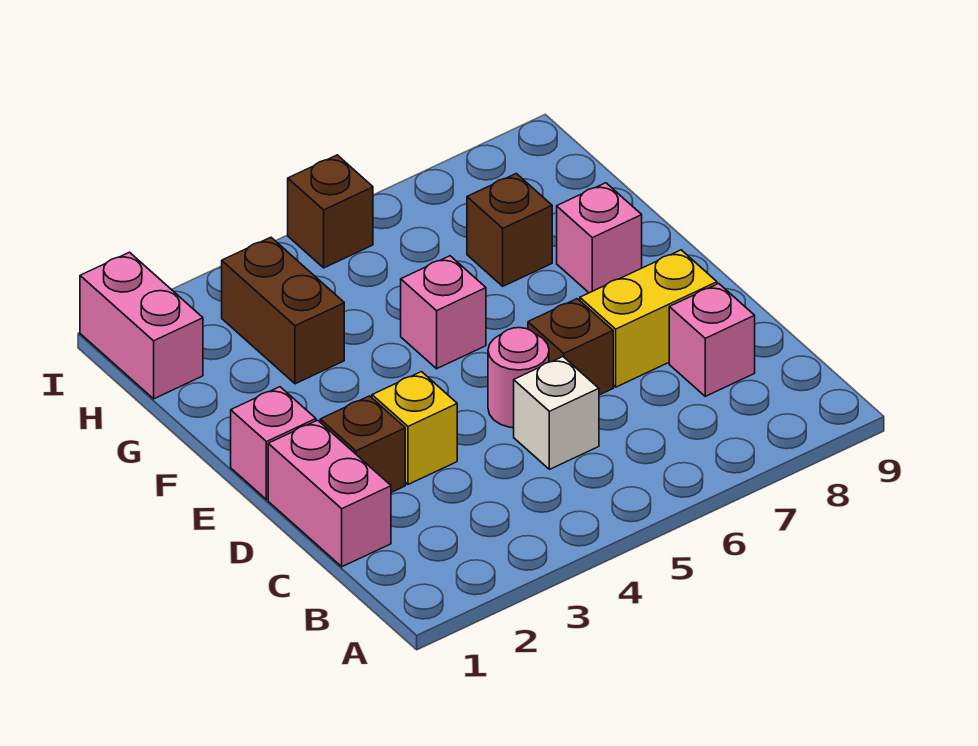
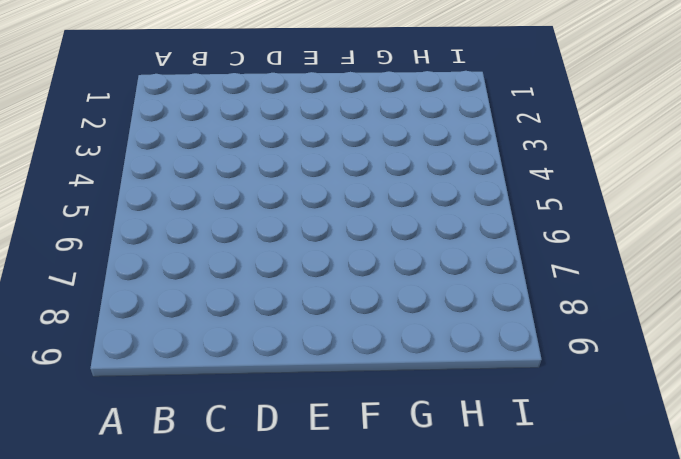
none -> pink 1x2 brick [268,420,391,567]
none -> white 1x1 brick [514,357,599,469]
none -> pink 1x1 brick [669,284,755,396]

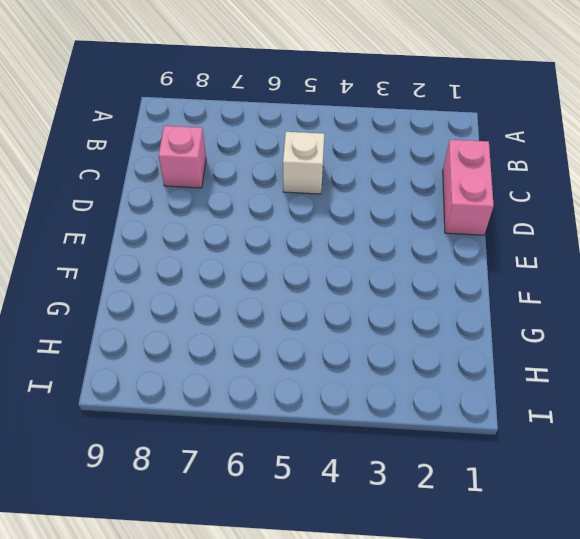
none -> brown 1x1 brick [320,396,405,492]
none -> yellow 1x1 brick [372,372,457,484]
none -> pink 1x1 round brick [488,328,549,428]

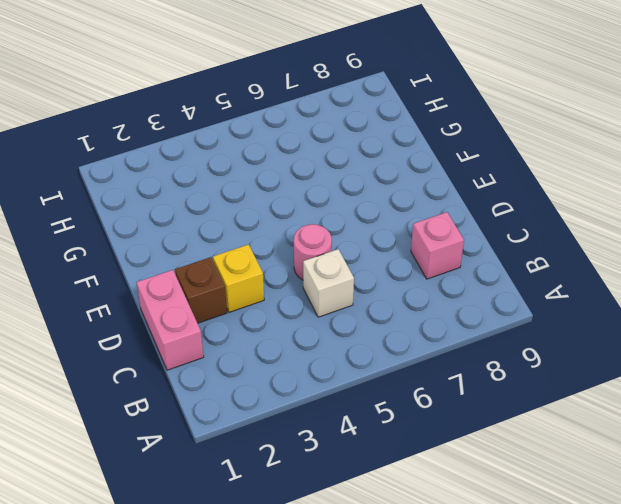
none -> brown 1x1 brick [528,299,613,395]
none -> yellow 1x2 brick [580,250,717,387]
none -> pink 1x1 brick [231,387,316,500]

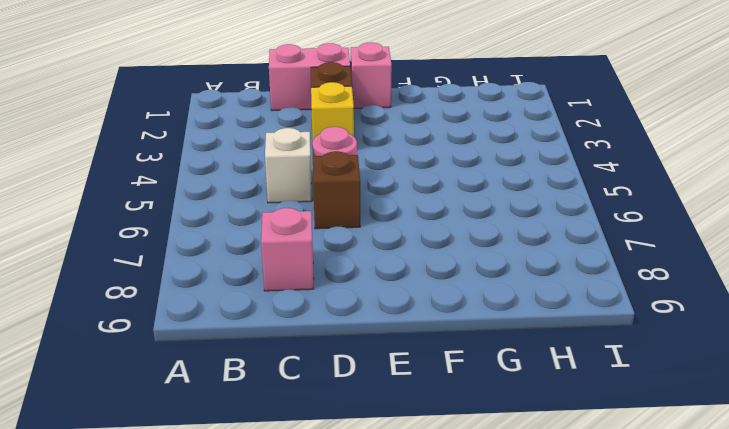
none -> yellow 1x2 brick [580,250,717,387]
none -> pink 1x1 brick [401,256,486,369]
none -> pink 1x1 brick [557,183,642,293]

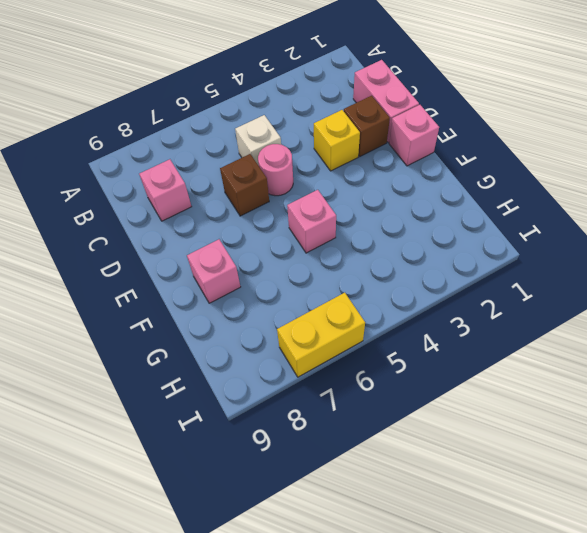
yellow 1x2 brick [277,293,365,377] -> yellow 1x2 brick moved to [580,250,717,387]
none -> brown 1x2 brick [222,237,344,384]
none -> brown 1x1 brick [467,174,552,286]
none -> pink 1x2 brick [80,252,203,399]

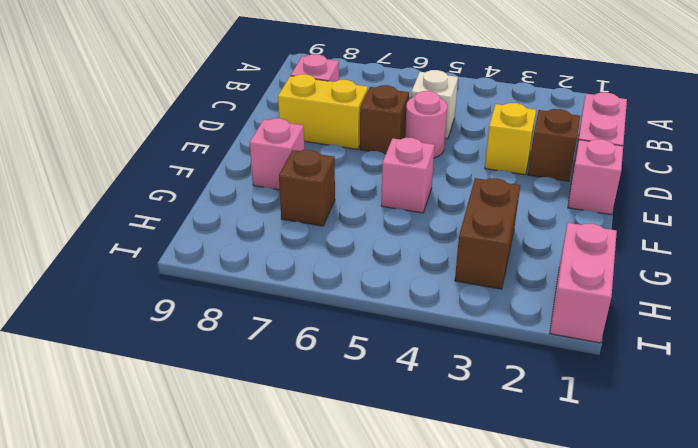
none -> brown 1x1 brick [288,155,373,268]

